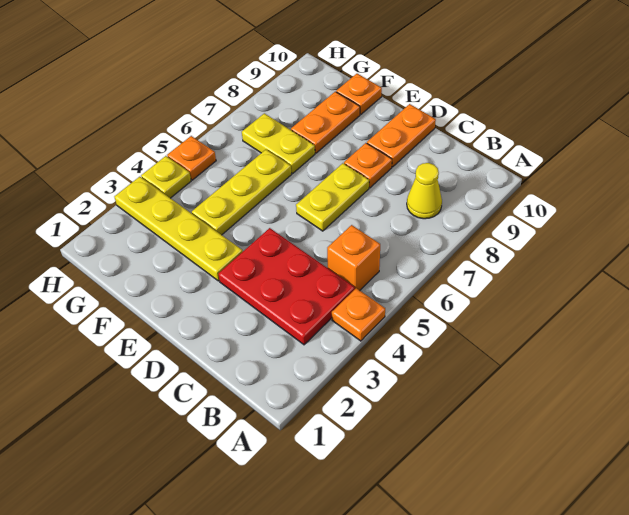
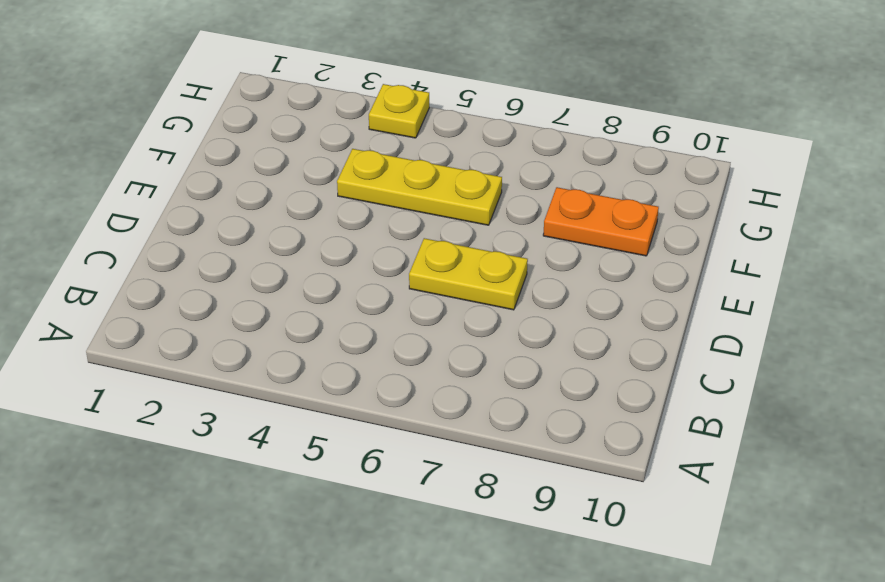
none -> orange 1x1 plate [332,288,385,341]
none -> red 2x3 plate [218,228,355,345]
none -> orange 1x1 brick [327,225,380,290]

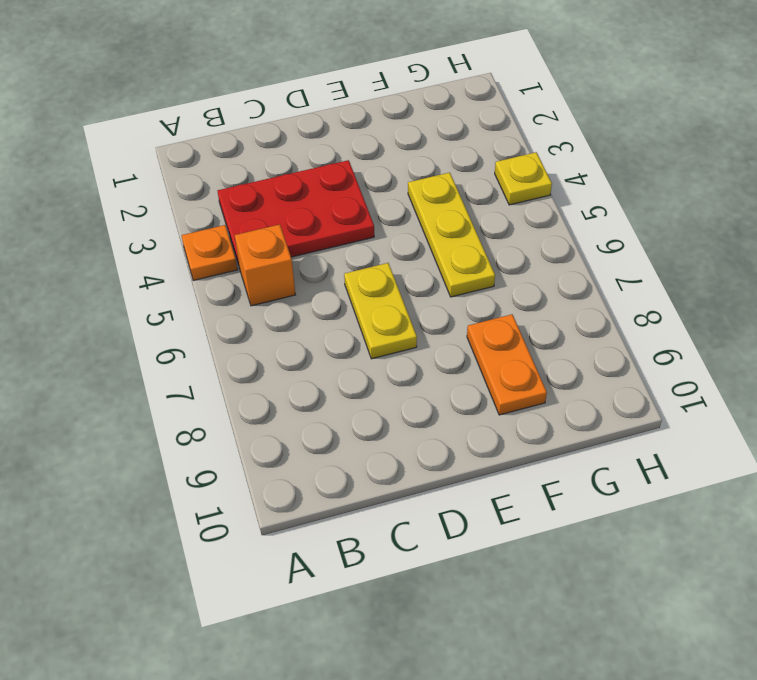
none -> yellow 1x1 cone [407,163,442,219]
none -> orange 1x1 plate [344,143,392,188]
none -> orange 1x2 plate [367,104,436,167]

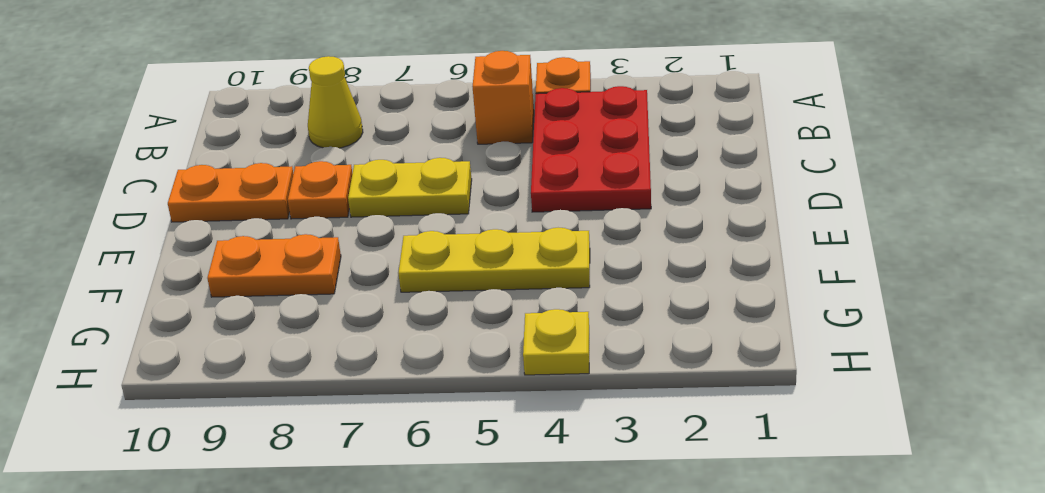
none -> yellow 1x4 plate [114,177,243,281]
none -> yellow 1x2 plate [242,113,315,173]
none -> orange 1x1 plate [336,74,382,114]

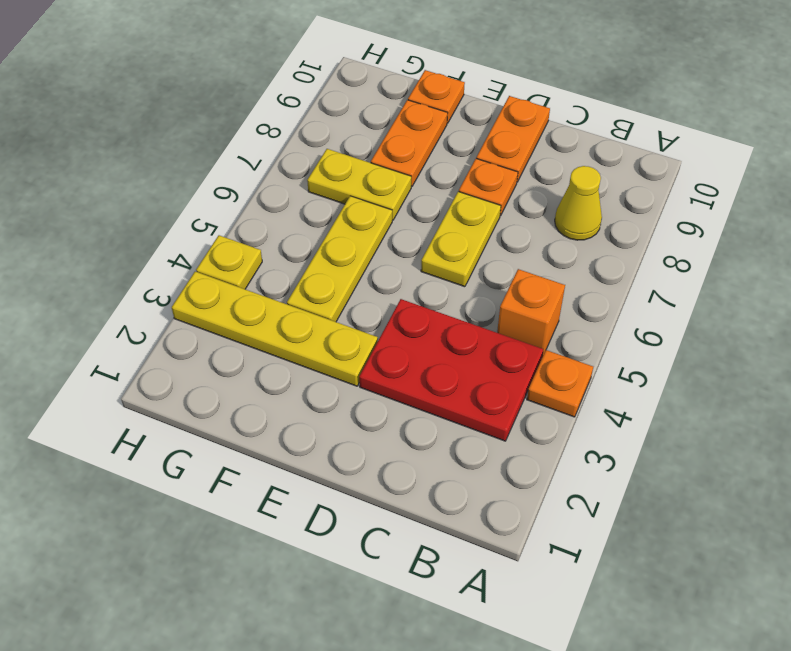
none -> orange 1x1 plate [167,136,216,180]

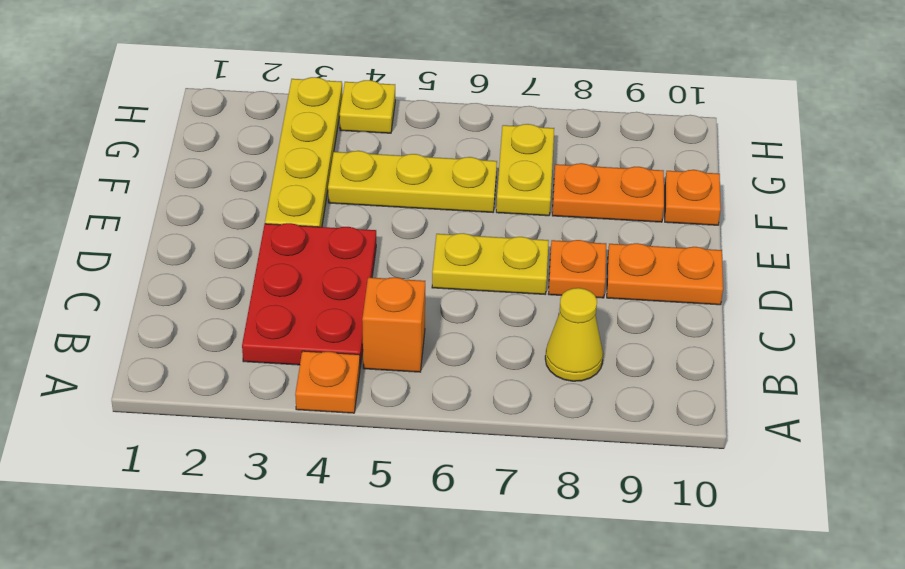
none -> orange 1x1 plate [167,136,216,180]

